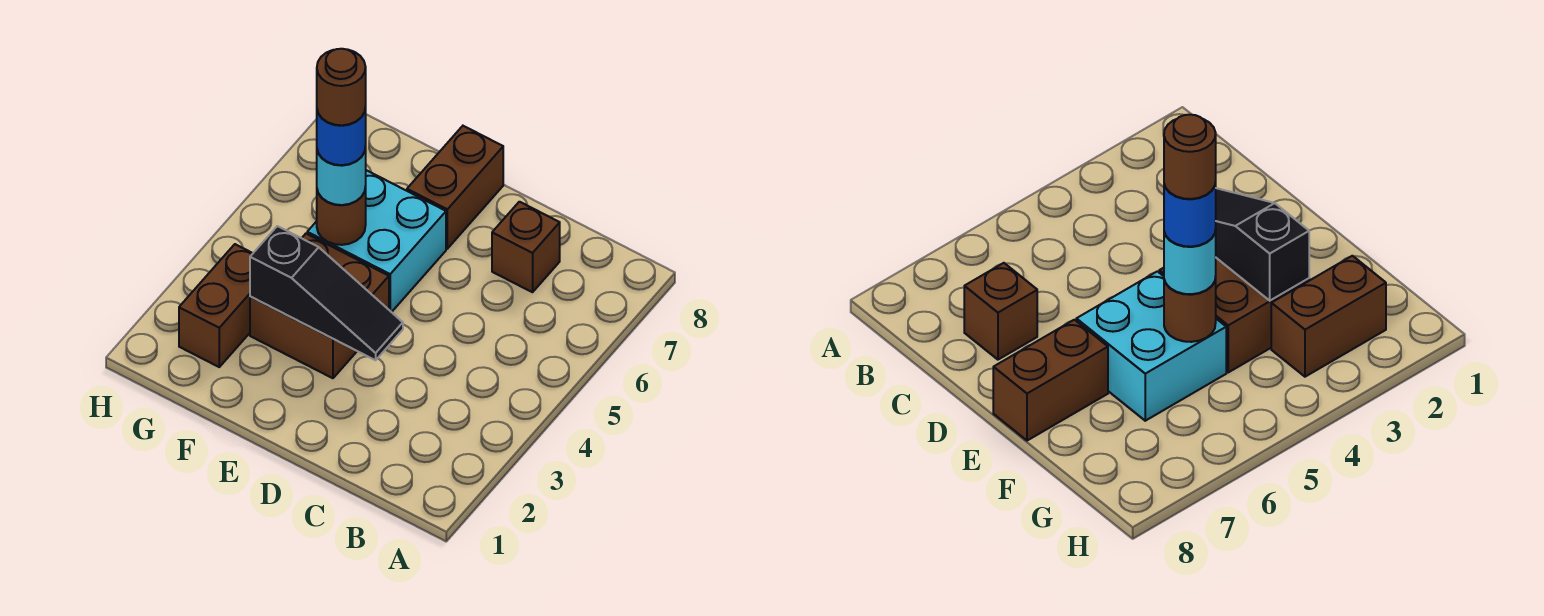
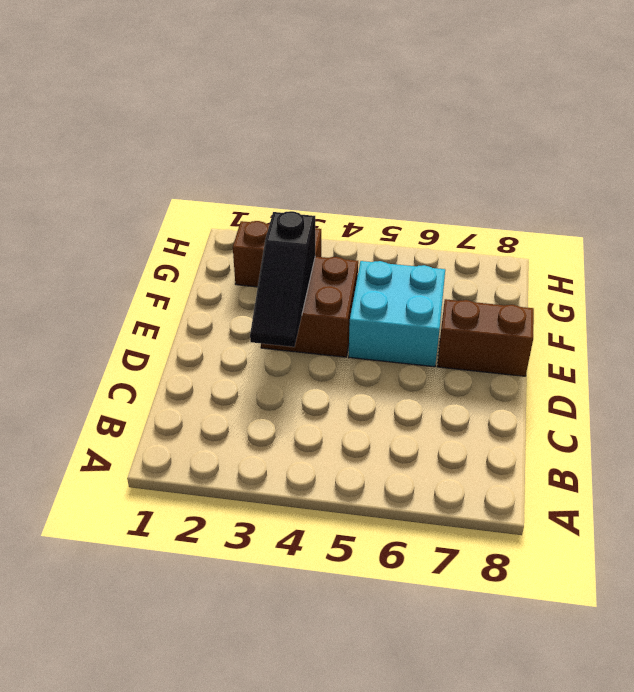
none -> brown 1x1 brick [492,202,560,292]
none -> brown 1x1 round brick [317,187,366,245]

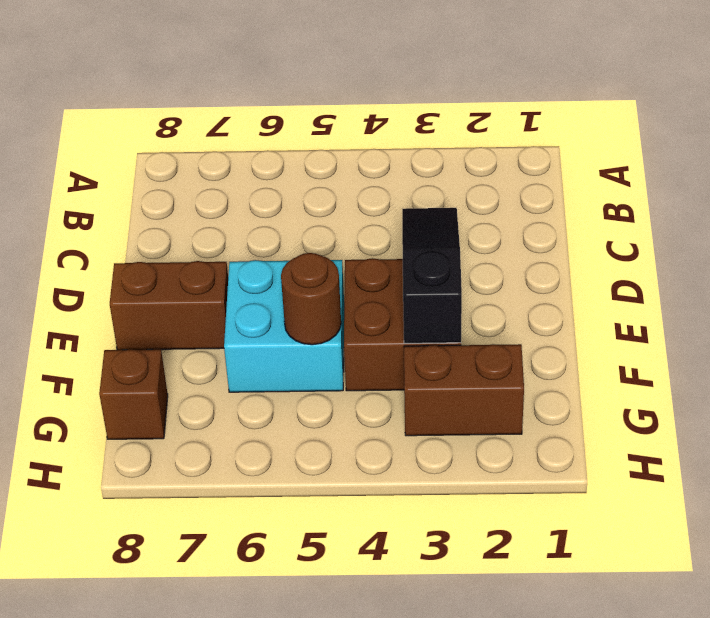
brown 1x1 brick [99,349,168,439] -> brown 1x1 brick moved to [492,202,560,292]
none -> cyan 1x1 round brick [317,147,366,205]
none -> blue 1x1 round brick [317,107,366,165]

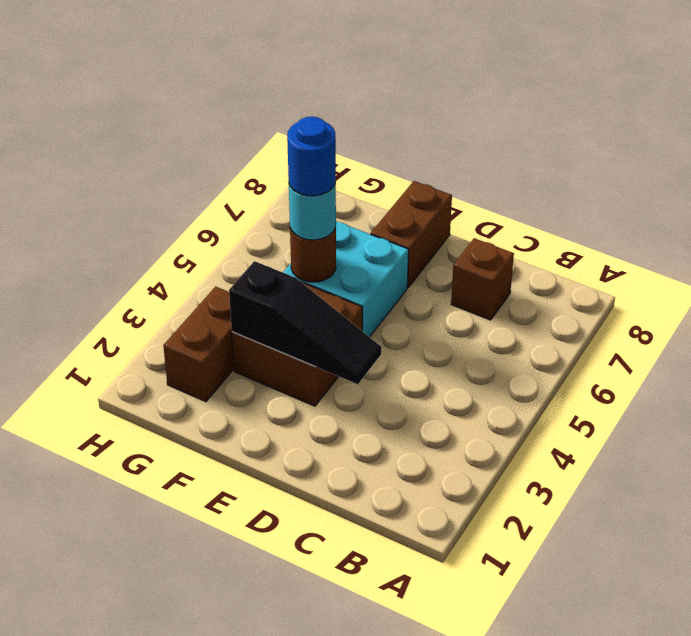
none -> brown 1x1 round brick [317,49,366,125]

